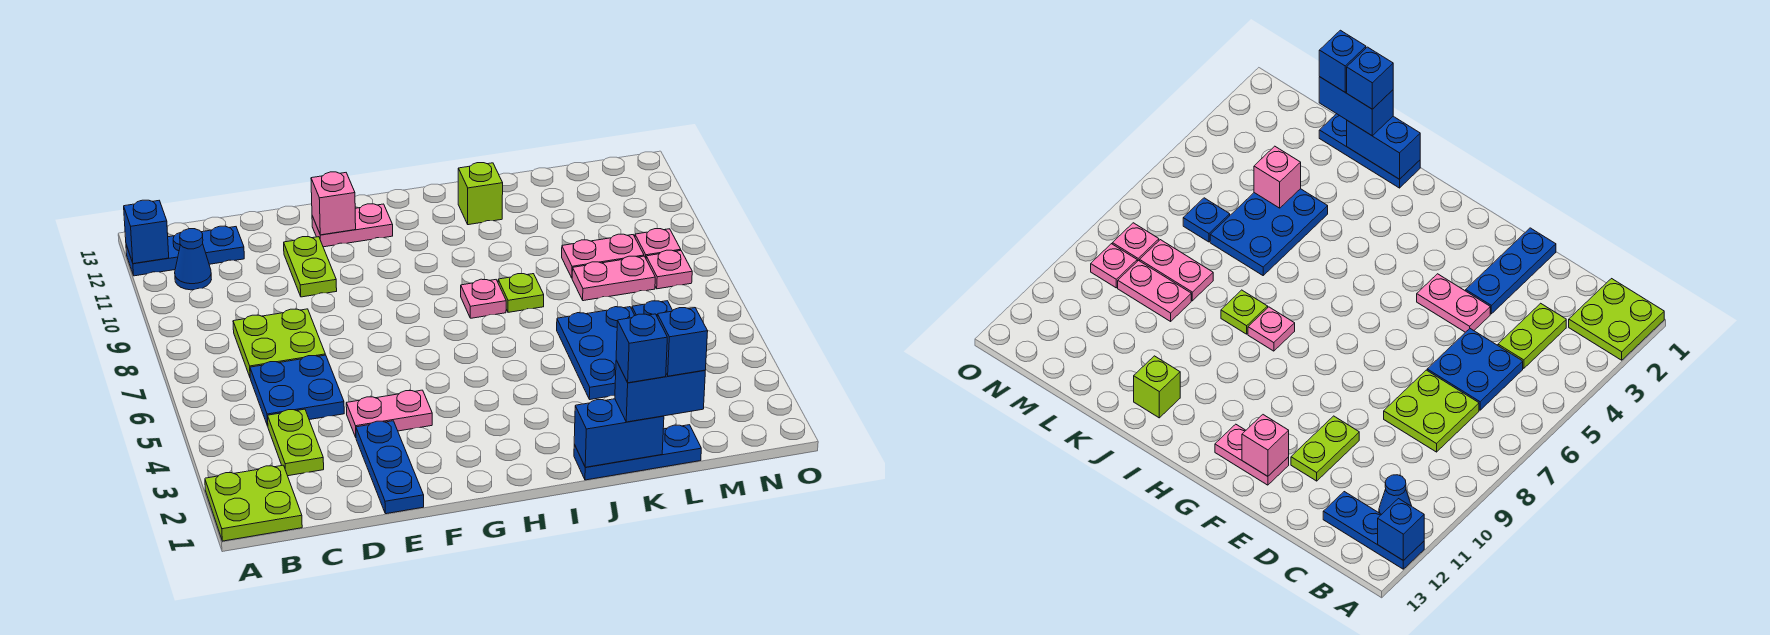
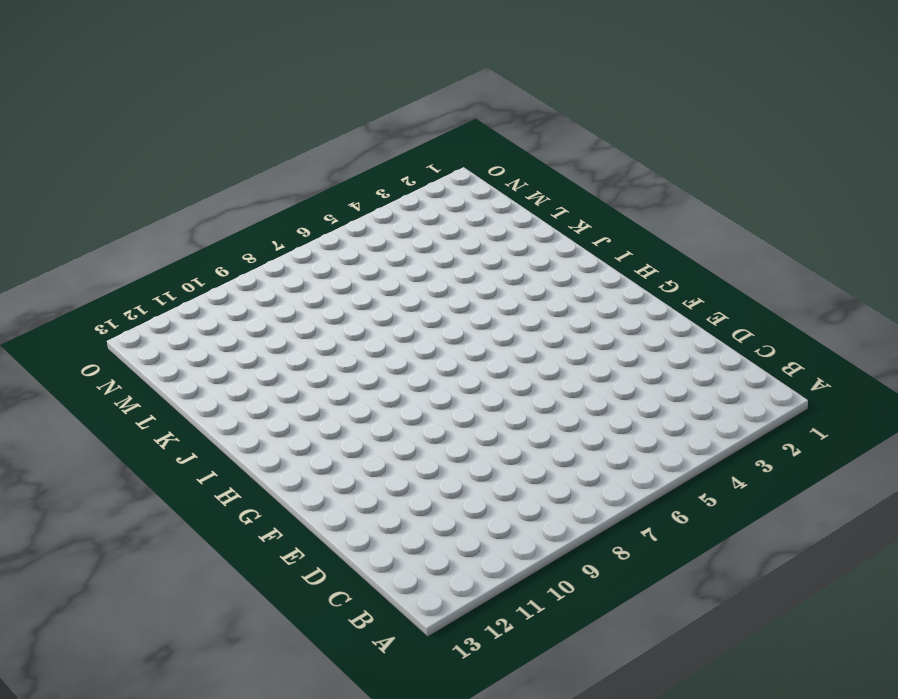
none -> lime 2x2 plate [205,465,302,541]
none -> blue 1x3 plate [126,226,244,276]
none -> blue 1x1 cone [175,229,211,290]

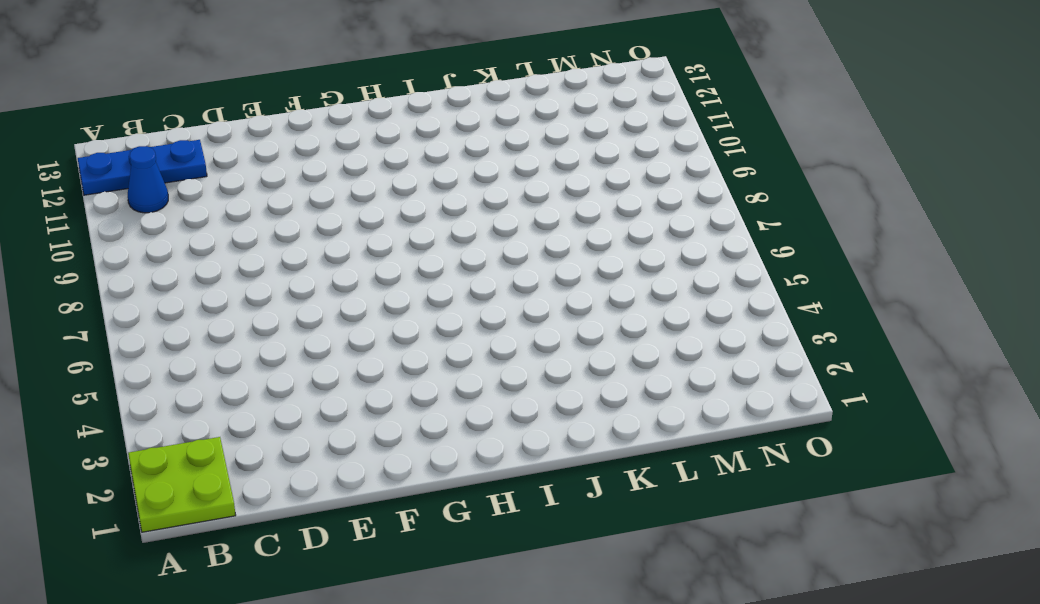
none -> lime 1x2 plate [268,409,324,476]
none -> blue 2x2 plate [250,355,344,426]
none -> lime 2x2 plate [233,309,325,377]

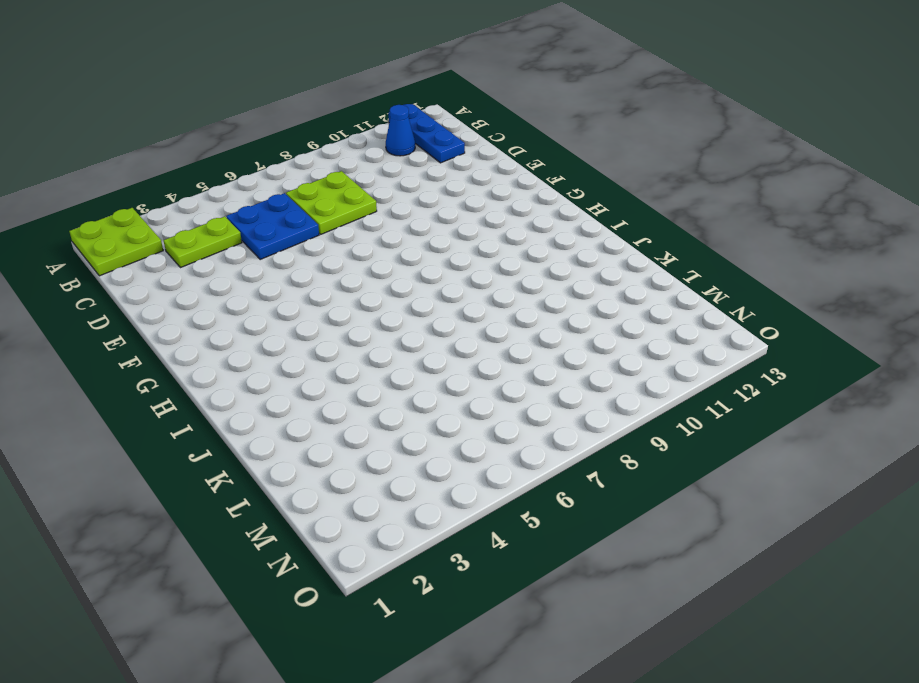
none -> blue 1x3 plate [356,421,424,514]
none -> pink 1x2 plate [346,390,432,437]
none -> lime 1x2 plate [284,237,337,297]

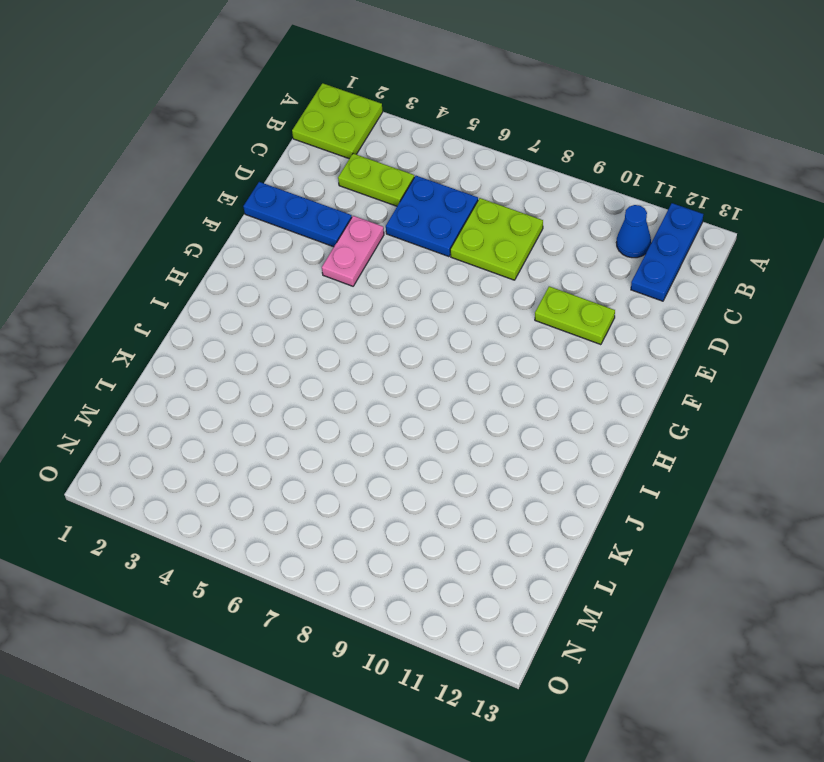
none -> pink 1x2 plate [312,204,393,247]
none -> pink 1x1 plate [461,279,506,318]
none -> blue 1x3 plate [574,425,701,480]

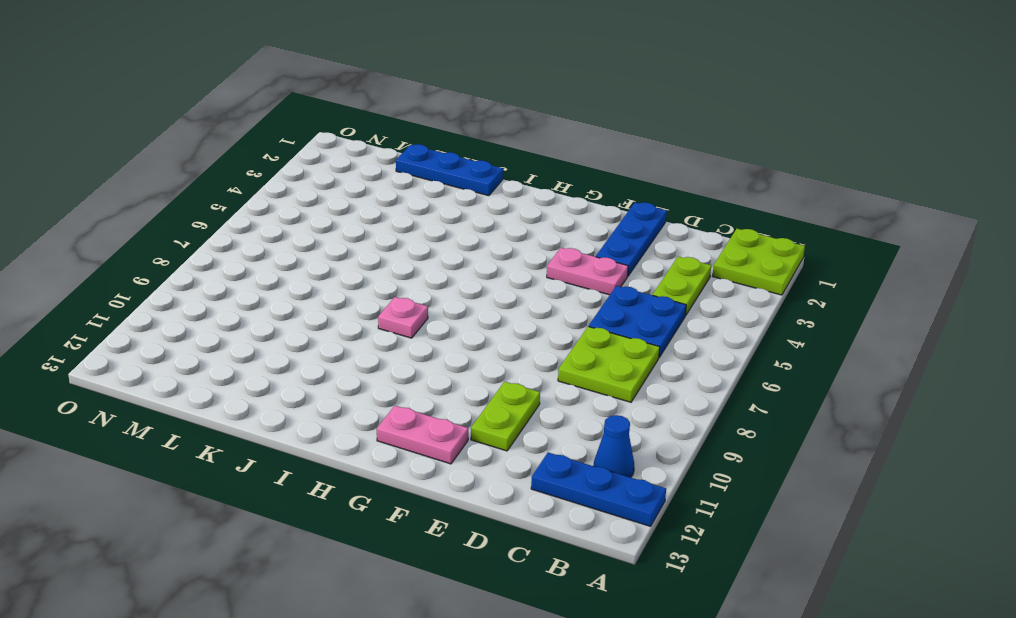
none -> lime 1x1 plate [498,274,544,312]
none -> lime 1x1 brick [458,163,503,225]
none -> blue 2x3 plate [557,307,635,400]

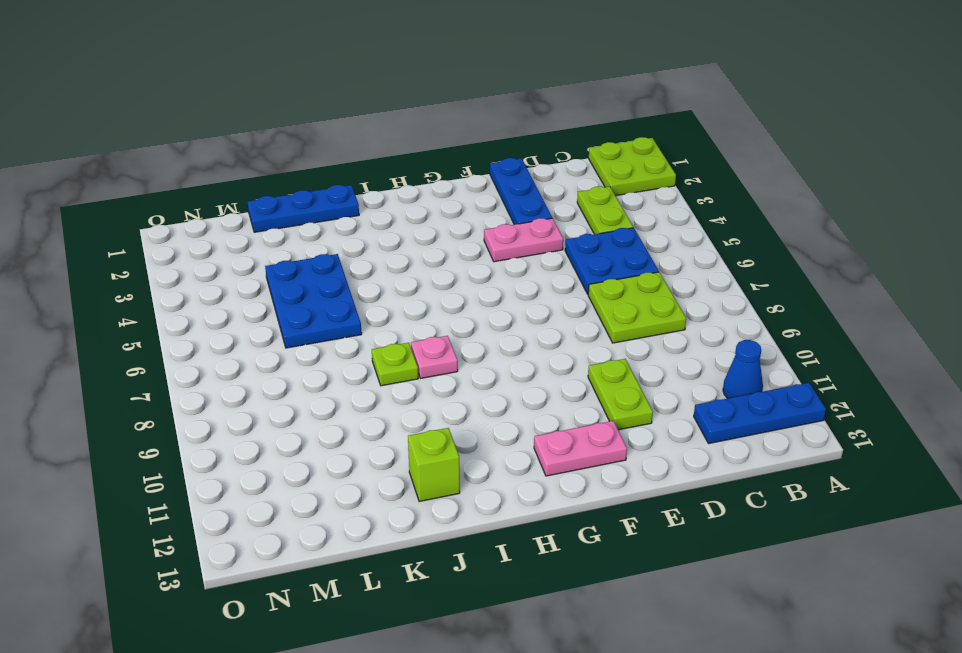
none -> pink 1x2 plate [572,256,655,301]
none -> pink 1x2 plate [562,234,644,278]
none -> blue 1x1 plate [632,301,673,316]

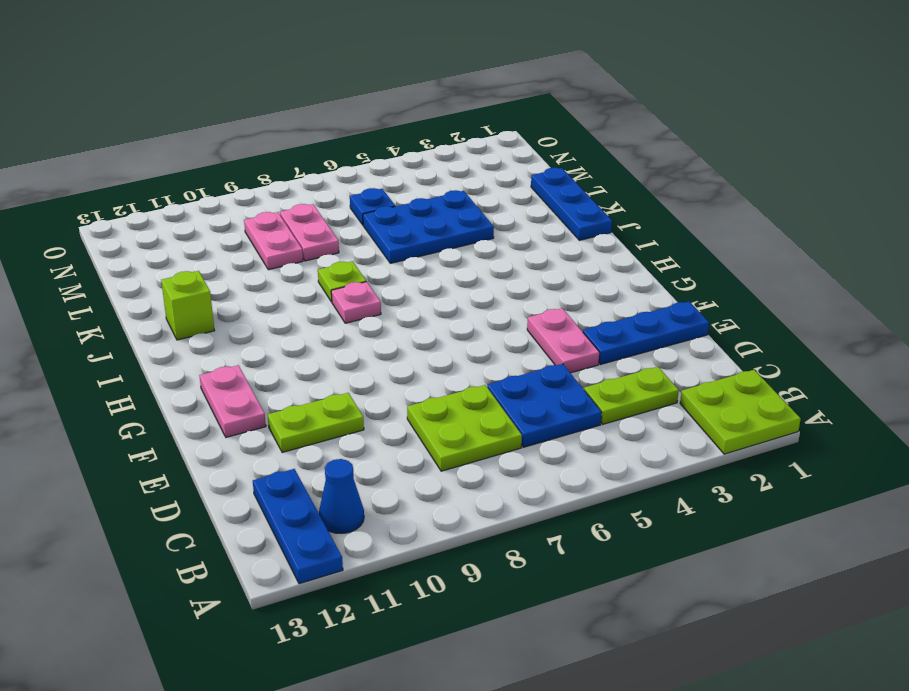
none -> pink 1x1 plate [646,250,692,289]
none -> pink 1x1 plate [635,229,681,258]
none -> blue 1x1 brick [124,200,169,264]

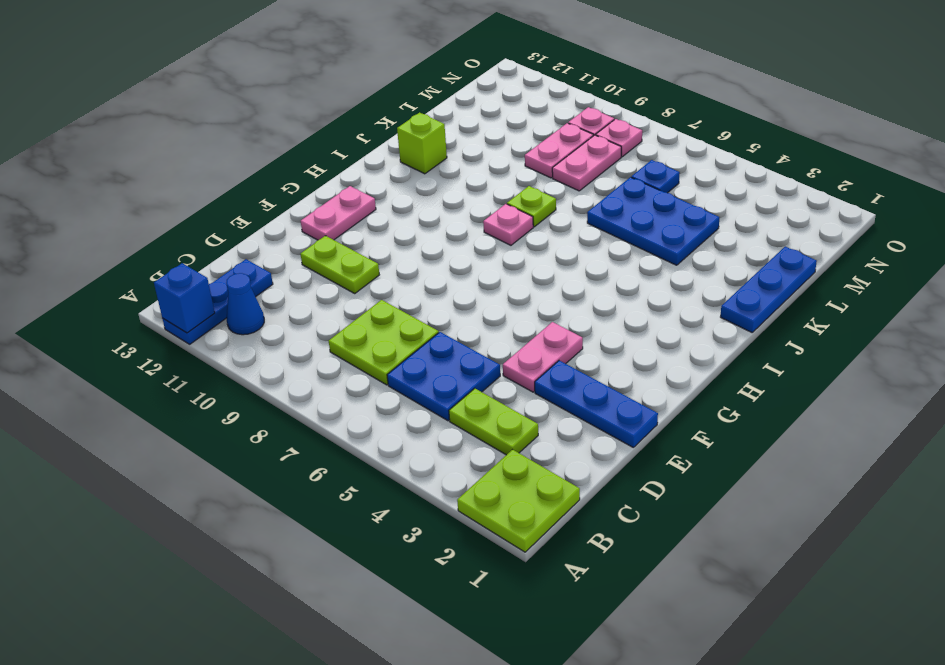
none -> pink 1x1 brick [311,172,356,235]
none -> blue 1x2 brick [574,399,664,467]
none -> pink 1x1 brick [1254,146,1301,208]

